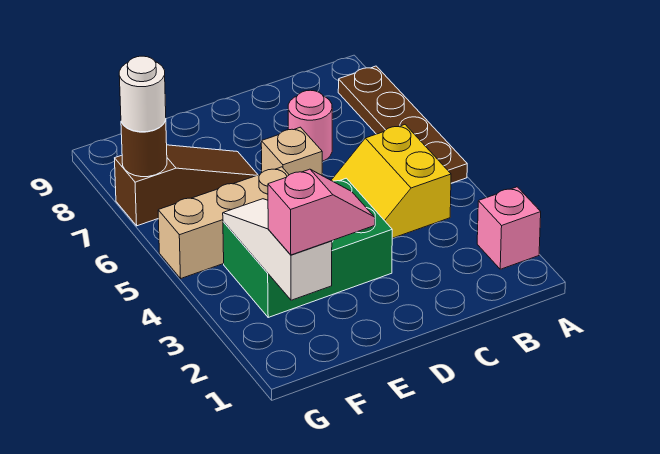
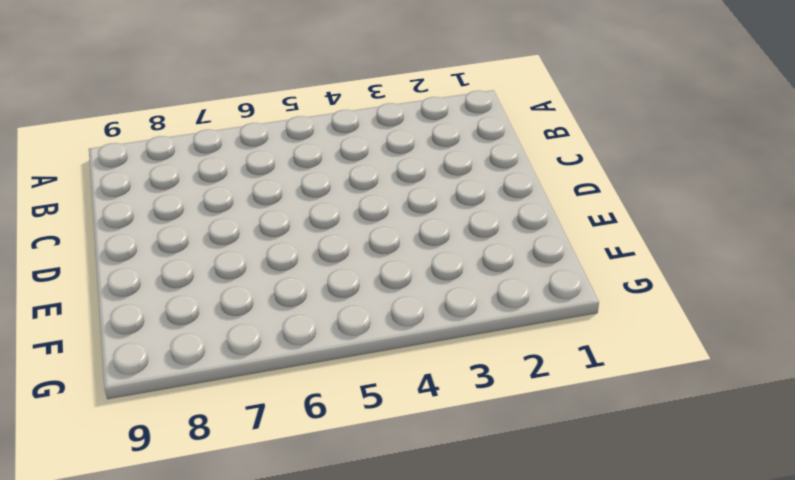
none -> pink 1x1 brick [477,187,541,269]
none -> brown 1x4 plate [338,66,467,183]
none -> yellow 2x2 slope [331,125,451,238]

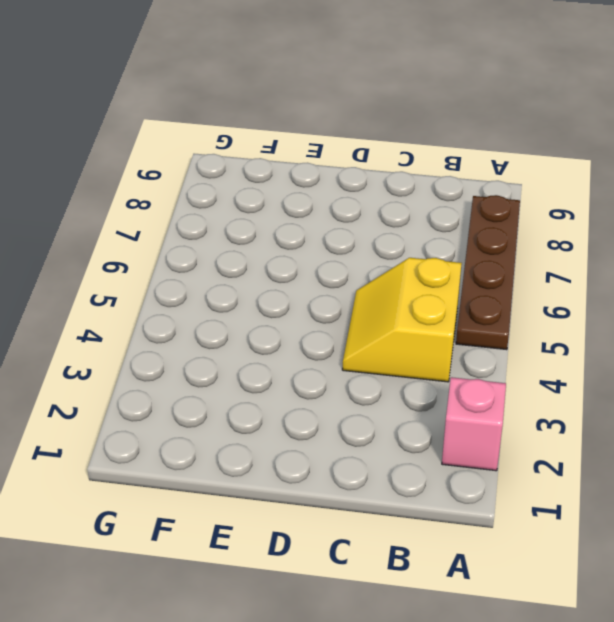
none -> pink 1x1 round brick [288,90,332,161]
none -> green 2x3 brick [223,178,392,317]
none -> tan 1x1 brick [261,127,322,175]

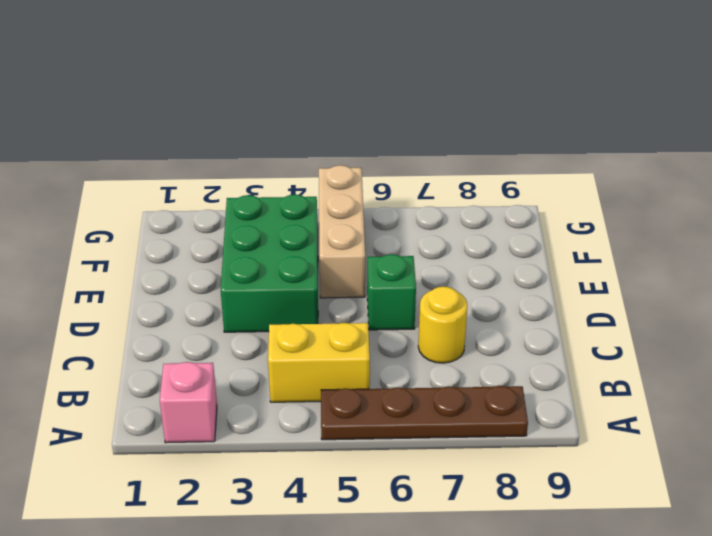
yellow 1x1 round brick [418,287,467,363] -> pink 1x1 round brick [288,90,332,161]
green 1x1 brick [367,254,416,330] -> tan 1x1 brick [261,127,322,175]
none -> brown 1x3 slope [115,145,258,226]
none -> white 1x3 slope [223,199,332,300]
none -> brown 1x1 round brick [121,120,167,177]

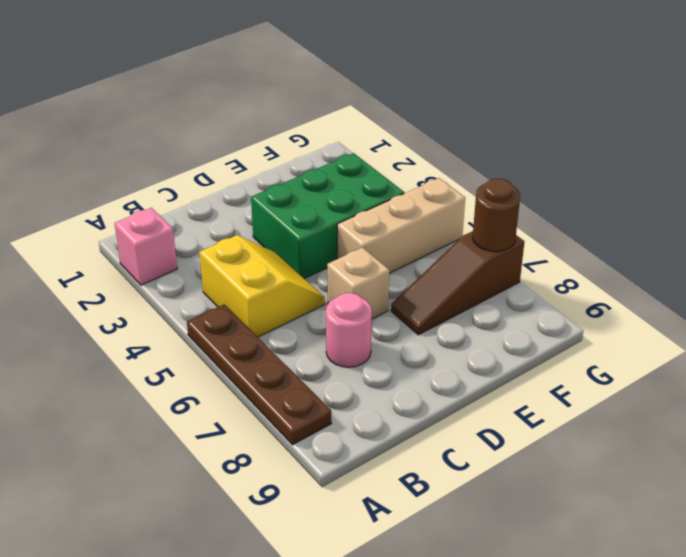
none -> white 1x3 slope [223,199,332,300]
none -> pink 1x2 slope [268,169,375,255]
none -> white 1x1 round brick [119,56,166,132]

